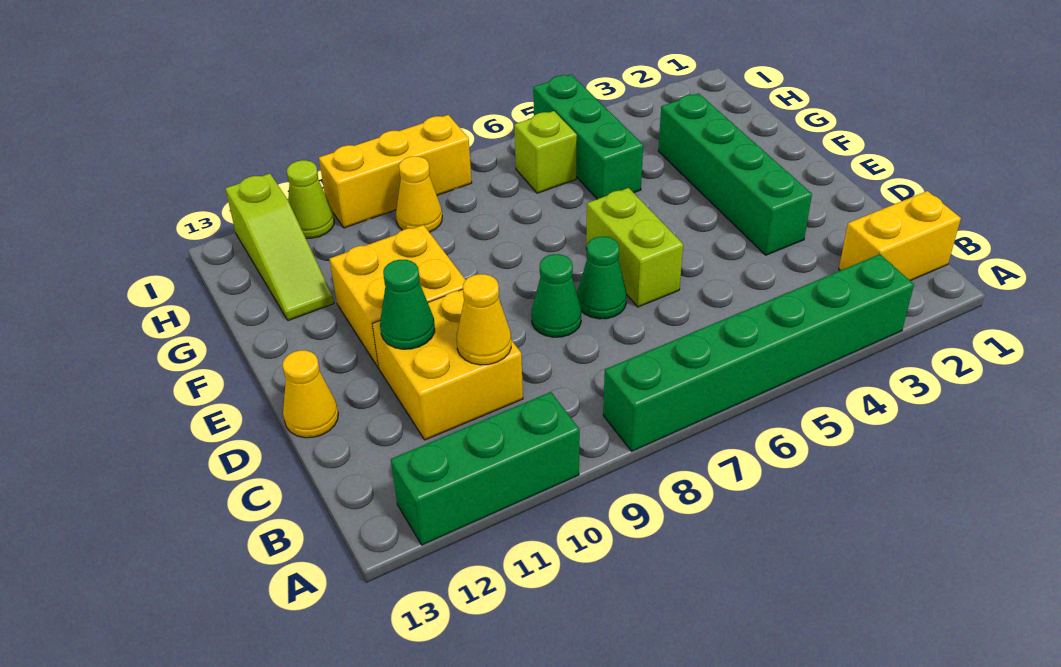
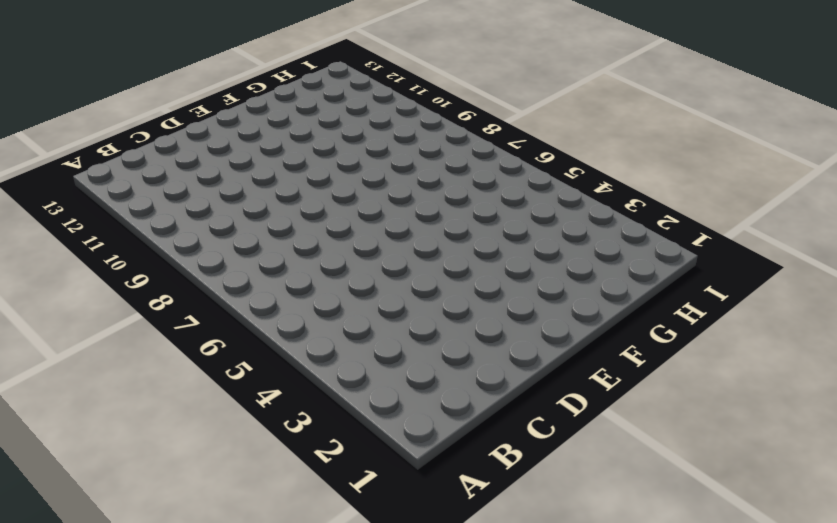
none -> green 1x6 brick [603,254,914,451]
none -> green 1x3 brick [391,392,580,545]
none -> yellow 1x2 brick [839,191,961,281]

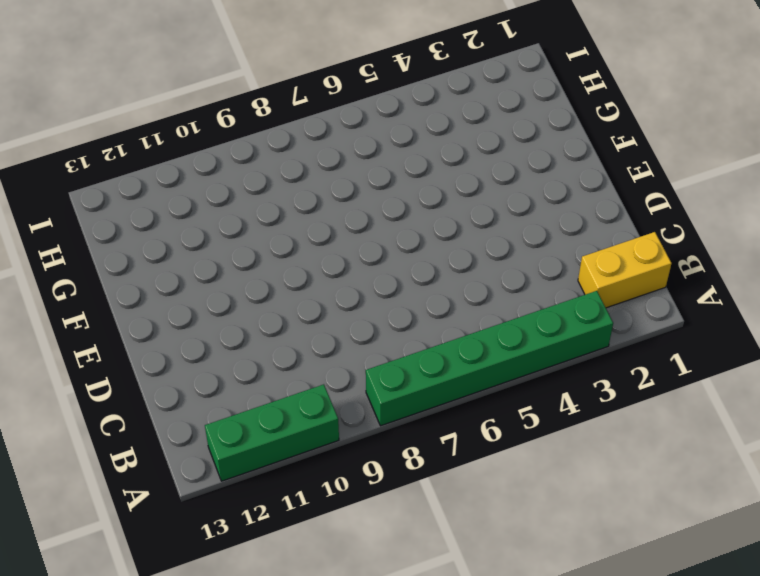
none -> yellow 2x2 brick [373,289,523,440]
none -> green 1x4 brick [658,93,812,255]
none -> lime 1x2 brick [586,188,683,307]

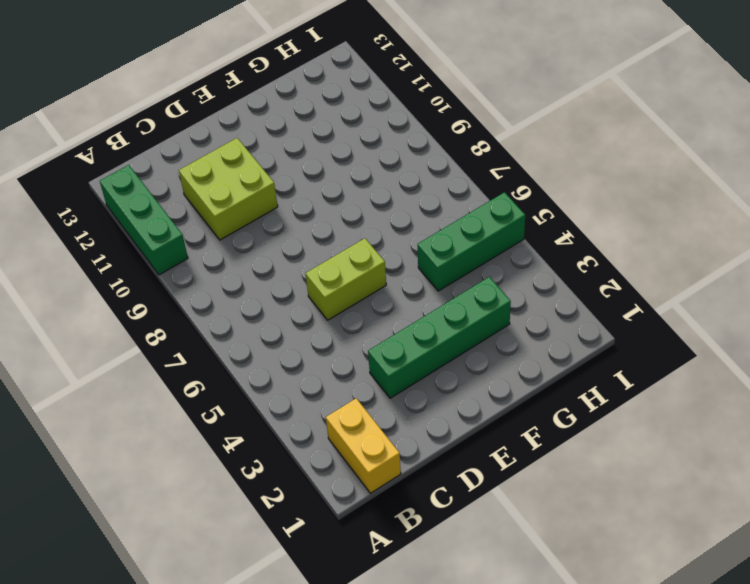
lime 2x2 brick [179,138,278,240] -> yellow 2x2 brick [373,289,523,440]
none -> green 1x6 brick [603,254,914,451]
none -> green 1x1 cone [577,237,627,319]
none -> green 1x1 cone [532,254,581,337]

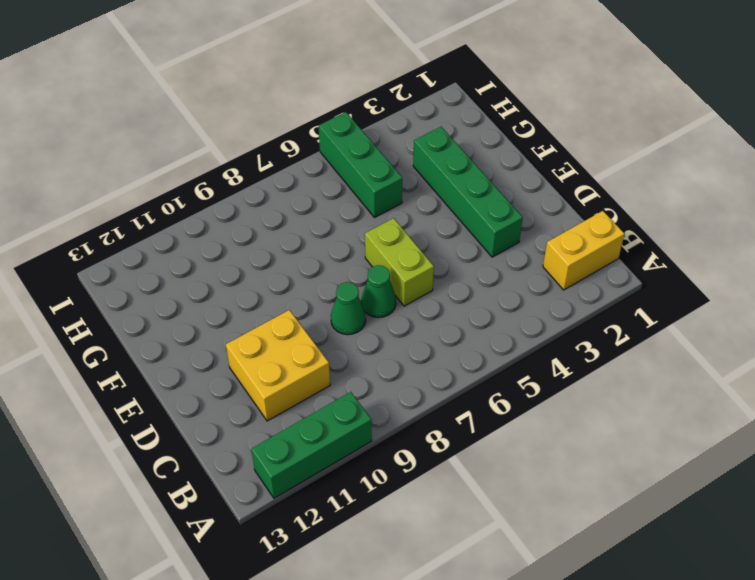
none -> green 1x6 brick [603,254,914,451]
none -> yellow 1x1 cone [283,350,338,438]
none -> yellow 2x2 brick [330,225,465,368]

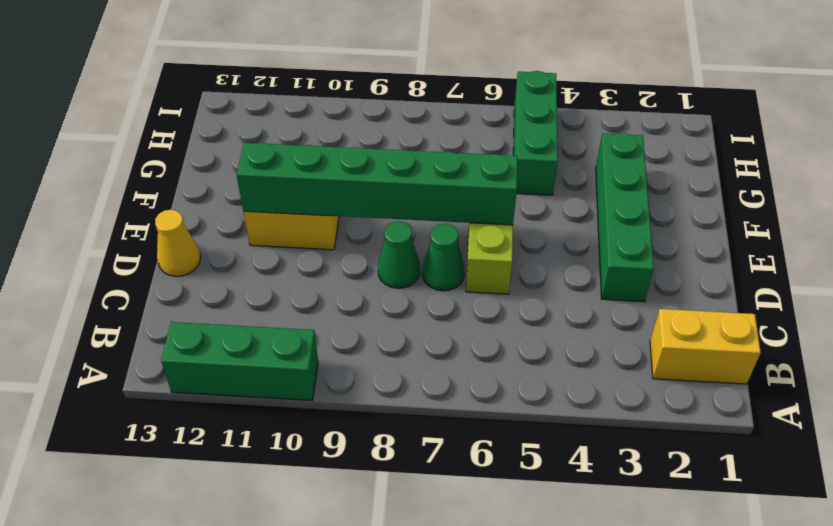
green 1x6 brick [237,143,517,225] -> green 1x6 brick moved to [603,254,914,451]
none -> yellow 2x2 brick [373,289,523,440]
none -> lime 1x3 slope [225,174,334,321]
none -> lime 1x1 brick [514,111,577,193]

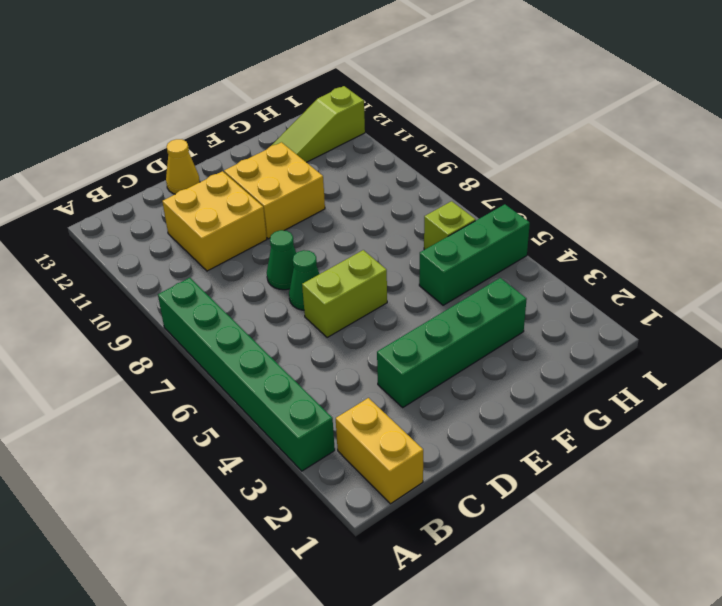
none -> green 1x3 brick [391,392,580,545]
none -> yellow 1x1 cone [396,156,442,232]
none -> yellow 1x3 brick [319,115,472,228]

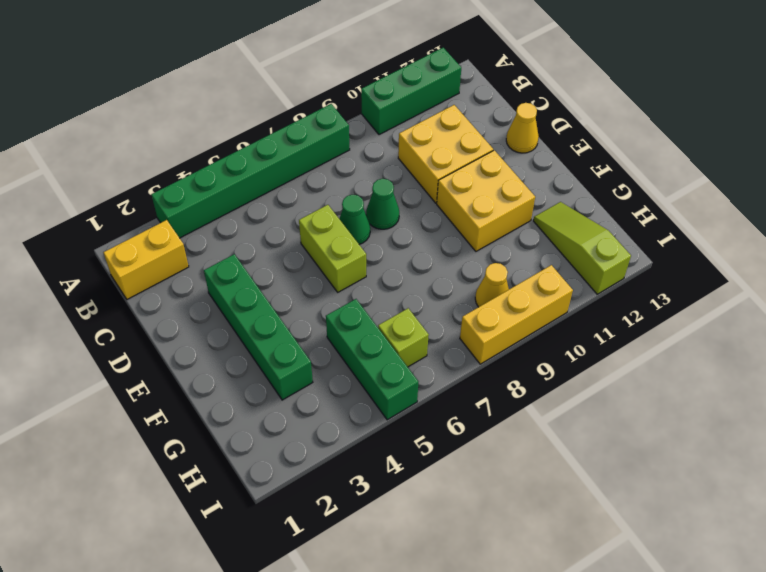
none -> lime 1x1 cone [287,160,334,238]
none -> yellow 1x1 cone [457,274,511,365]
none -> green 1x1 cone [380,260,435,349]

